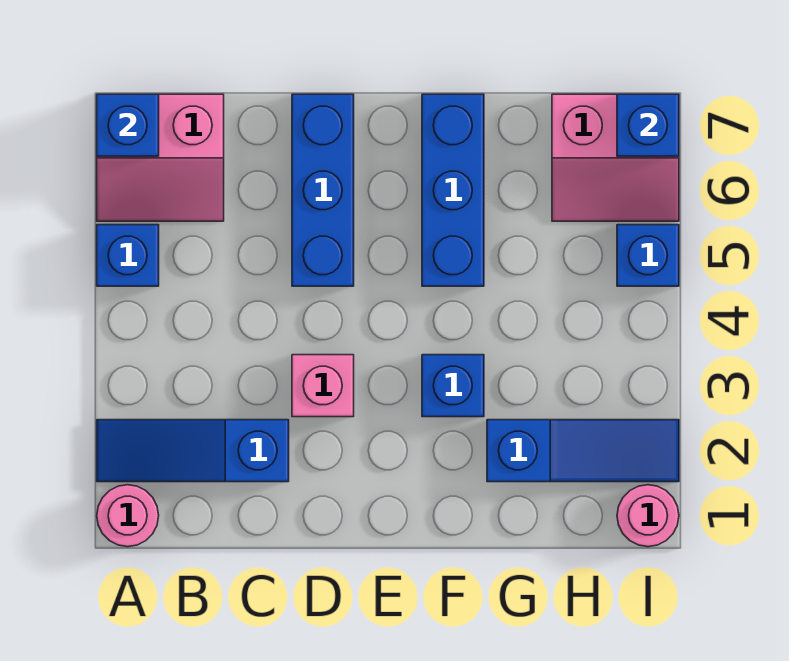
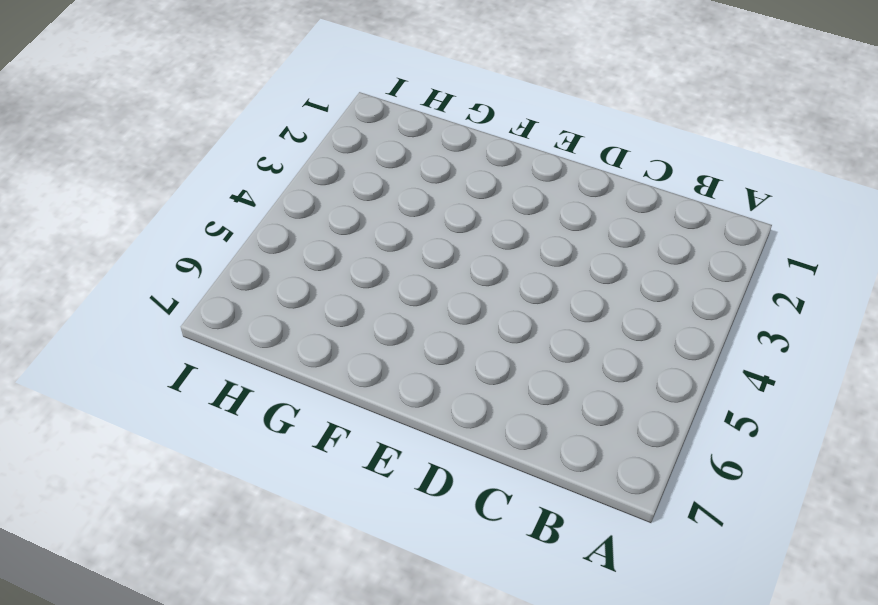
none -> pink 1x1 round brick [97,485,159,547]
none -> blue 1x3 slope [97,420,289,482]
none -> blue 1x1 brick [97,225,159,286]

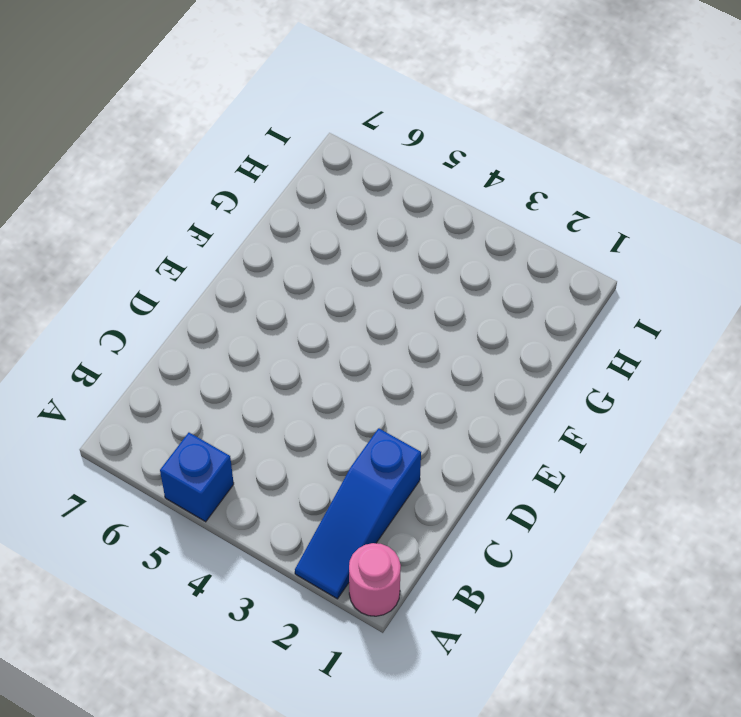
none -> pink 2x2 slope [97,94,224,221]
none -> pink 1x1 brick [292,355,354,417]
none -> blue 1x3 brick [292,94,354,286]

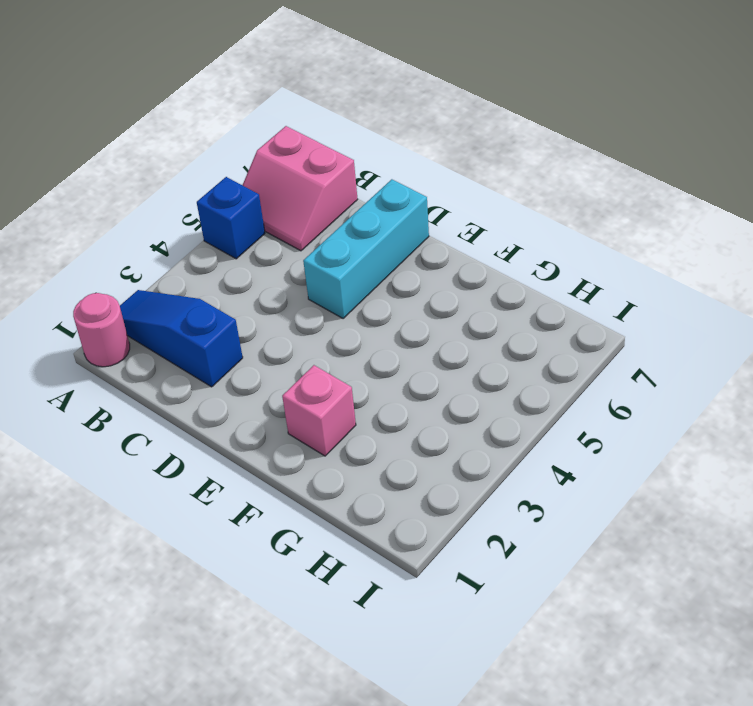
cyan 1x3 brick [303,179,429,318] -> blue 1x3 brick [292,94,354,286]
pink 1x1 brick [282,365,356,456] -> pink 1x1 brick moved to [292,355,354,417]
none -> blue 1x1 brick [422,355,484,417]
none -> blue 1x3 brick [422,94,484,286]
none -> blue 1x3 slope [487,420,679,482]

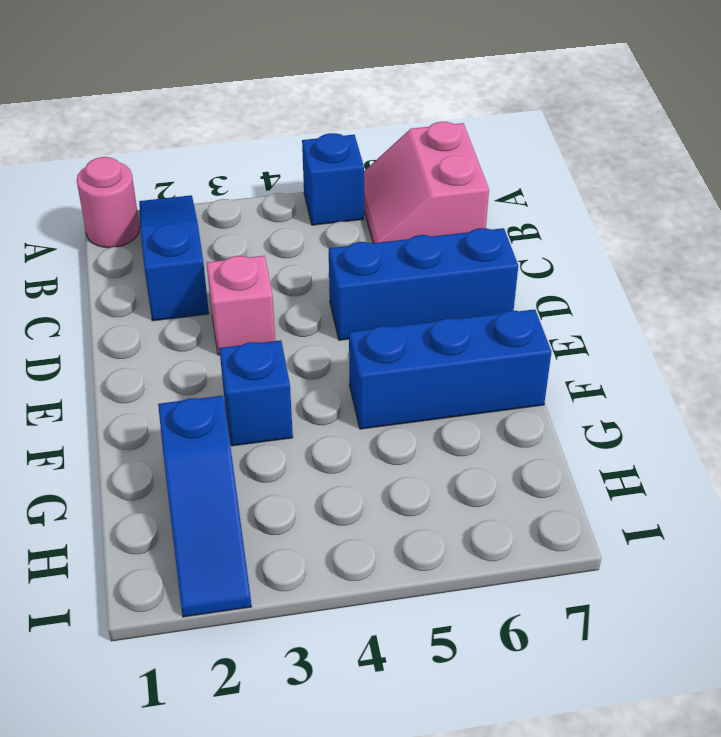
none -> pink 2x2 slope [552,94,679,221]
none -> pink 1x1 round brick [617,485,679,547]
none -> blue 1x1 brick [617,225,679,286]

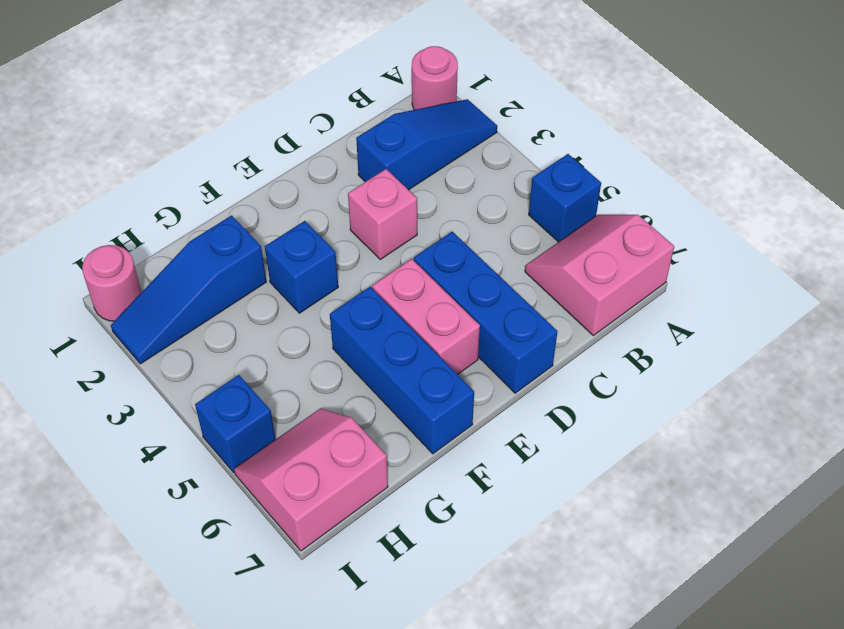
pink 1x2 brick [372,259,480,375] -> none
none -> blue 1x1 brick [97,94,159,156]
none -> blue 1x1 brick [617,94,679,156]

